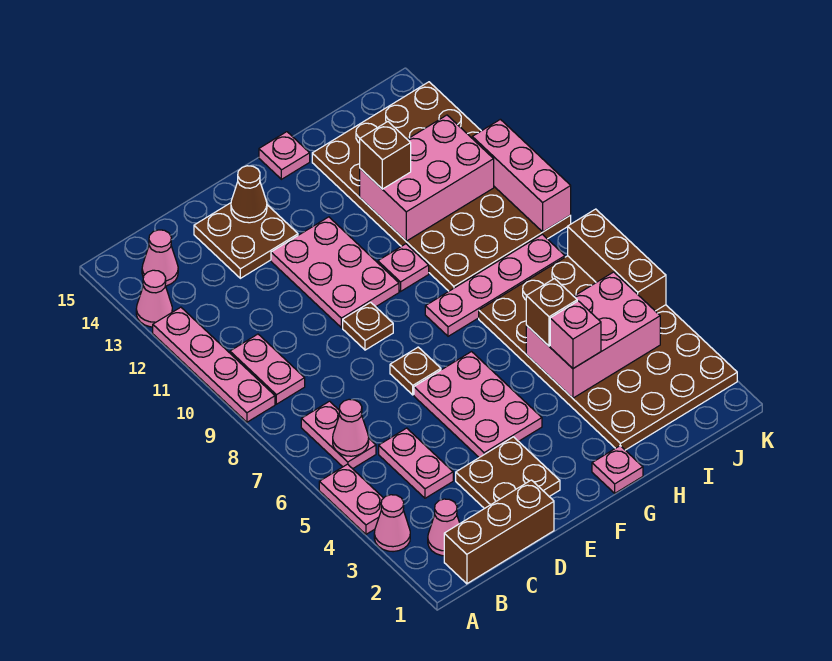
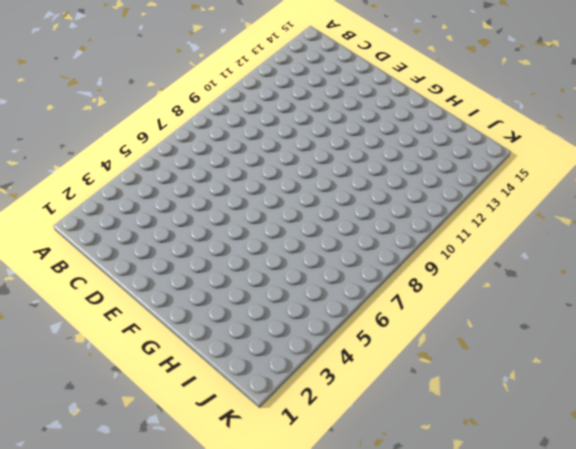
none -> pink 1x1 cone [374,495,410,552]
none -> pink 1x2 plate [319,464,383,534]
none -> pink 1x4 plate [153,307,275,422]
none -> pink 1x1 cone [136,270,172,327]

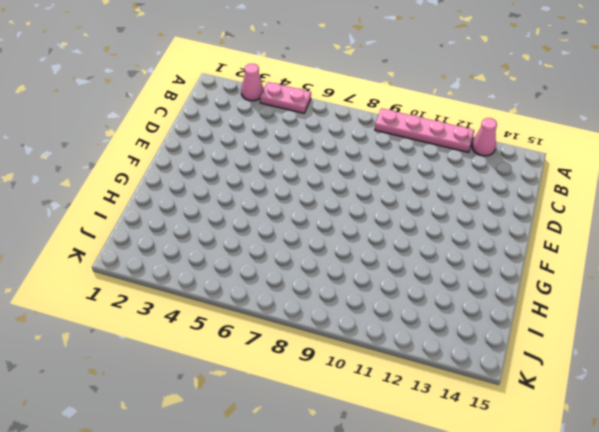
none -> brown 1x3 brick [444,480,554,584]
none -> pink 1x1 cone [428,499,460,556]
none -> pink 1x2 plate [301,401,376,469]
none -> pink 1x2 plate [230,334,305,404]

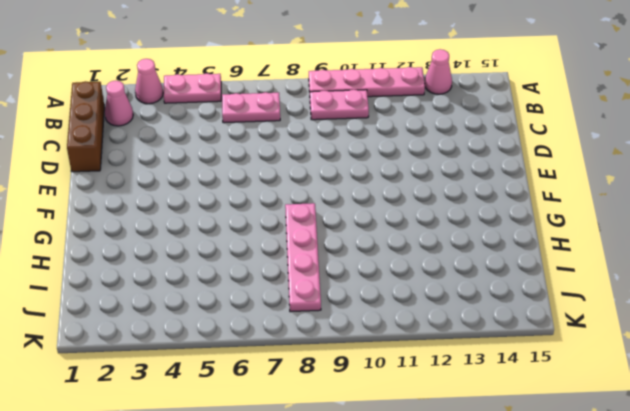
none -> pink 1x1 cone [142,230,178,286]
none -> pink 1x2 plate [379,428,453,498]
none -> brown 2x2 plate [456,437,560,509]
none -> brown 2x2 plate [194,203,298,278]

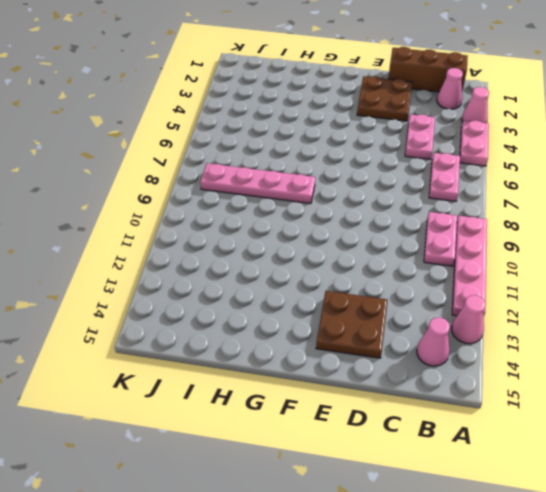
none -> pink 2x3 plate [414,352,542,457]
none -> brown 1x1 plate [390,347,441,395]
none -> brown 1x1 plate [343,302,393,350]
none -> pink 2x3 plate [271,217,399,328]

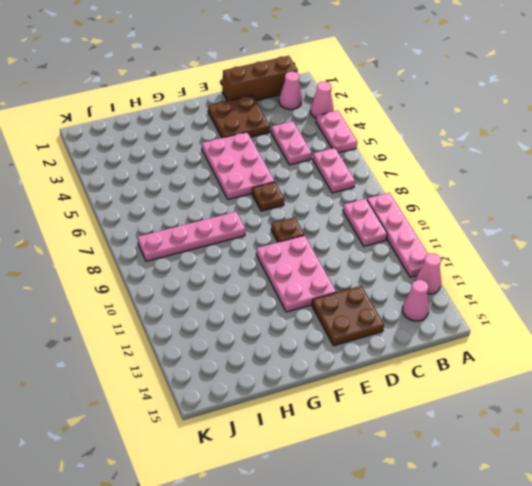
none -> pink 1x1 plate [592,446,643,493]
none -> pink 1x1 plate [378,244,429,291]
none -> pink 1x1 plate [259,132,310,179]
none -> brown 4x6 plate [479,256,737,450]

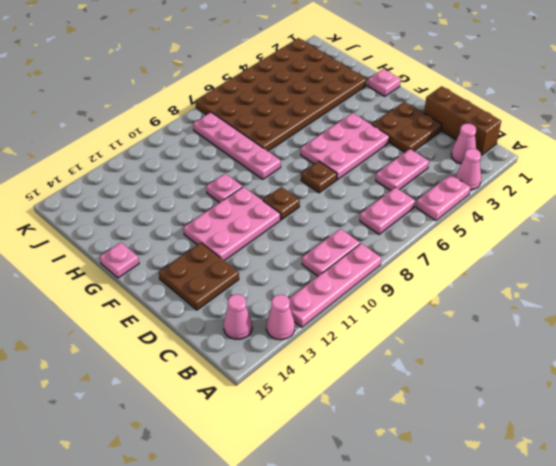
none -> brown 4x6 plate [312,82,571,291]
none -> pink 1x1 cone [333,399,369,456]
none -> brown 1x1 cone [231,166,267,223]
none -> pink 2x3 brick [526,272,660,398]

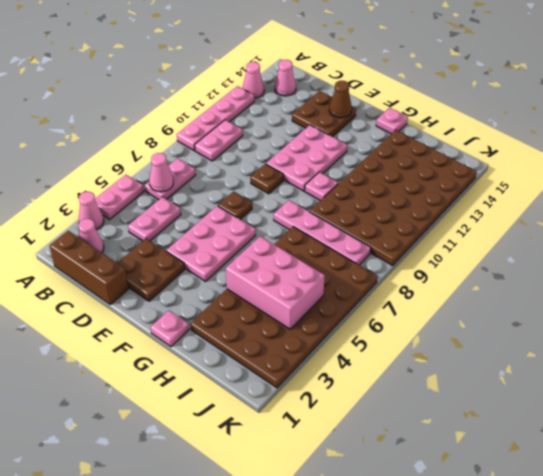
none -> pink 2x3 brick [360,115,494,241]
none -> brown 1x3 brick [568,209,666,311]
none -> pink 1x3 brick [472,119,571,232]
none -> pink 1x1 brick [550,301,601,368]

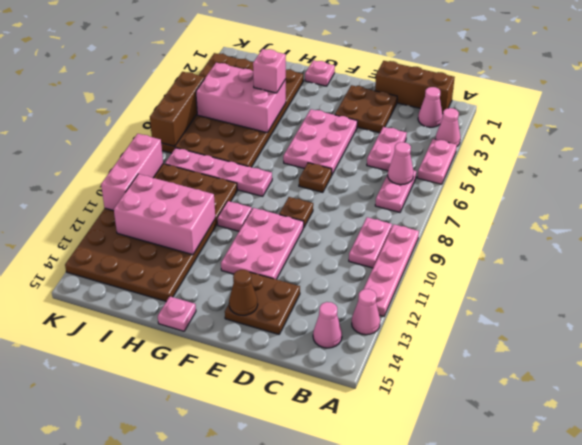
none -> brown 1x1 brick [526,279,577,346]
none -> brown 1x1 brick [360,122,411,189]

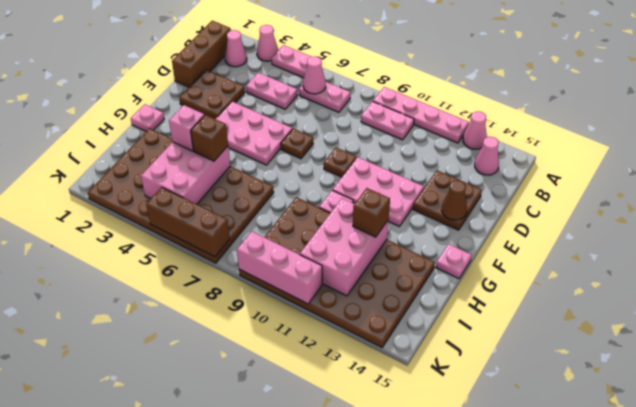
none -> pink 1x4 plate [425,234,565,336]

